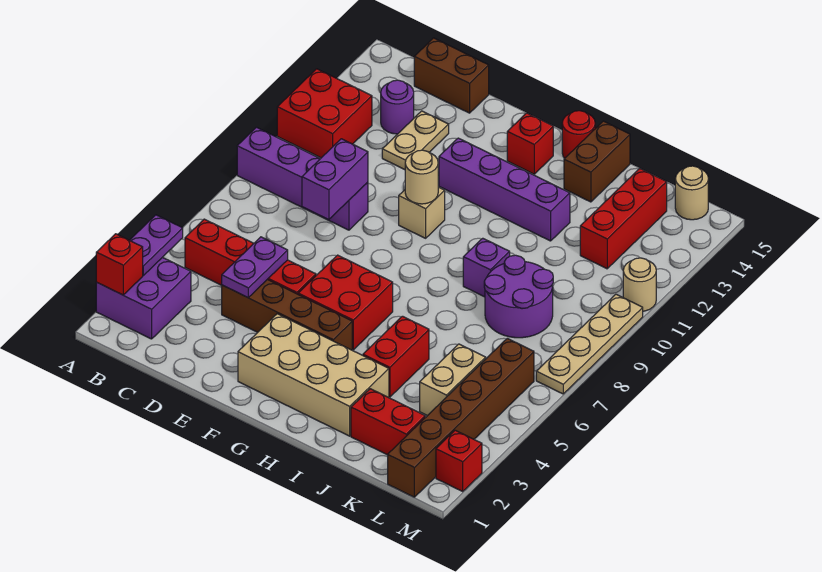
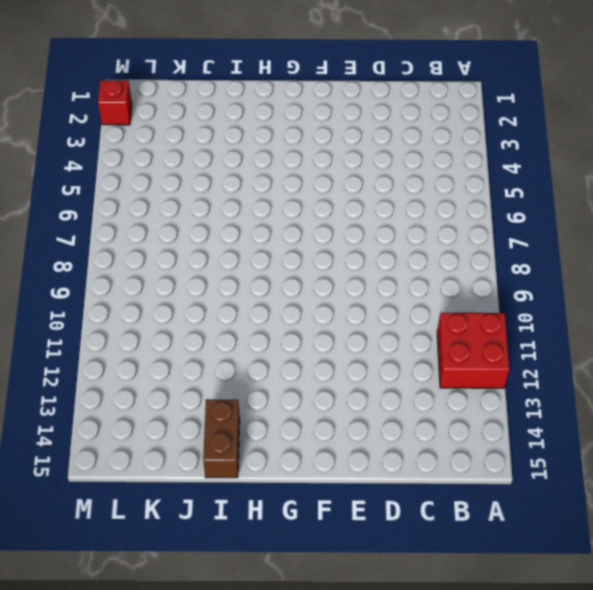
none -> purple 2x2 brick [96,257,191,339]
none -> purple 1x4 brick [237,127,368,230]
none -> red 1x4 brick [185,219,316,294]
none -> purple 1x1 round brick [381,80,414,134]

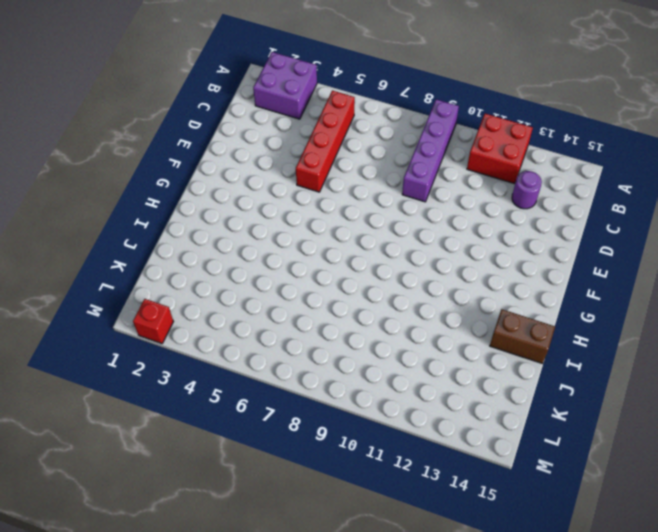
none -> brown 1x2 brick [414,38,489,113]
none -> brown 1x4 brick [222,279,352,350]
none -> tan 1x2 plate [382,111,449,170]
none -> tan 2x4 brick [238,314,389,436]

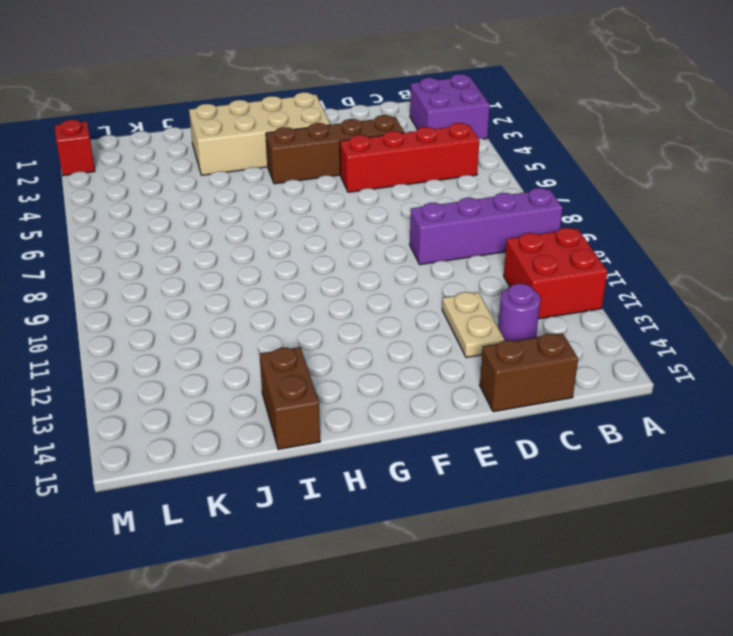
none -> red 2x2 brick [298,255,393,350]
none -> tan 1x1 brick [399,187,445,238]
none -> purple 1x4 brick [439,138,570,241]
none -> red 1x1 brick [507,113,553,174]

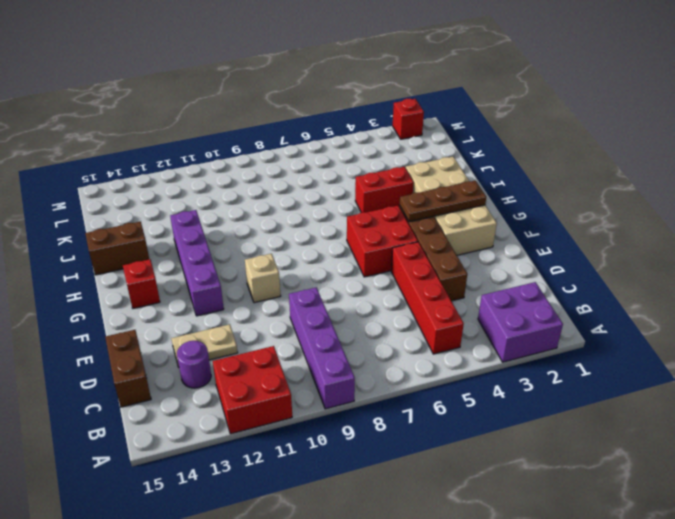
brown 1x3 plate [400,181,486,222] -> none
none -> red 1x1 round brick [562,111,595,158]
none -> purple 1x1 brick [463,238,510,297]
none -> red 1x2 brick [351,389,425,455]
none -> purple 2x2 round brick [484,255,553,338]

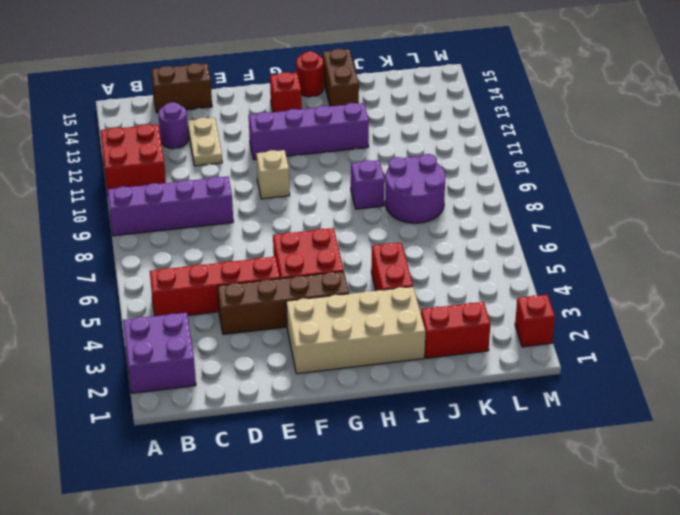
none -> tan 1x2 brick [420,344,486,416]
none -> red 1x3 brick [580,168,667,269]
none -> brown 1x6 brick [388,338,534,497]
none -> tan 1x1 round brick [675,166,708,220]

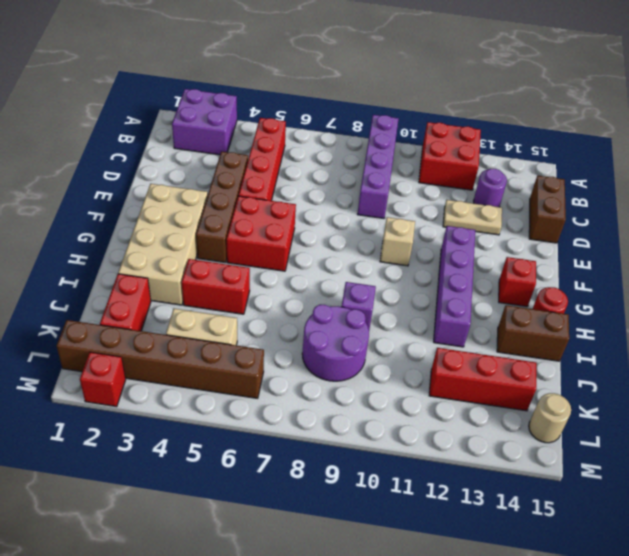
none -> tan 1x4 plate [536,294,643,394]
none -> tan 1x1 round brick [623,258,656,311]
none -> red 1x1 brick [96,234,143,295]
none -> purple 1x2 plate [130,215,183,275]

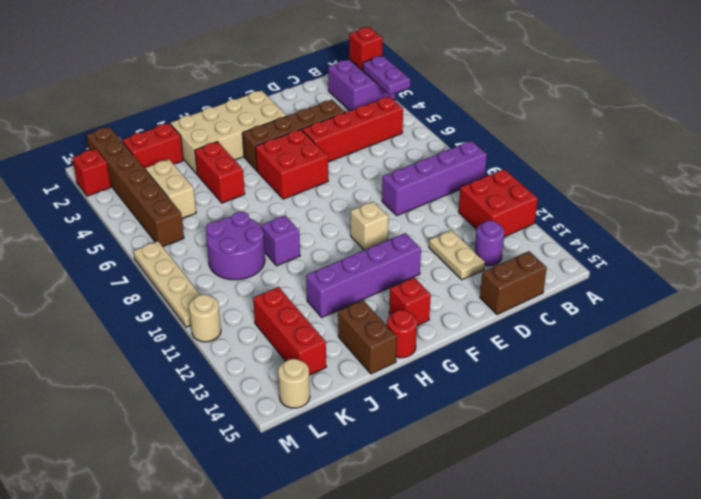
none -> purple 1x2 plate [222,237,288,298]
none -> purple 1x2 brick [302,139,368,220]
none -> tan 1x1 round brick [405,150,438,204]

